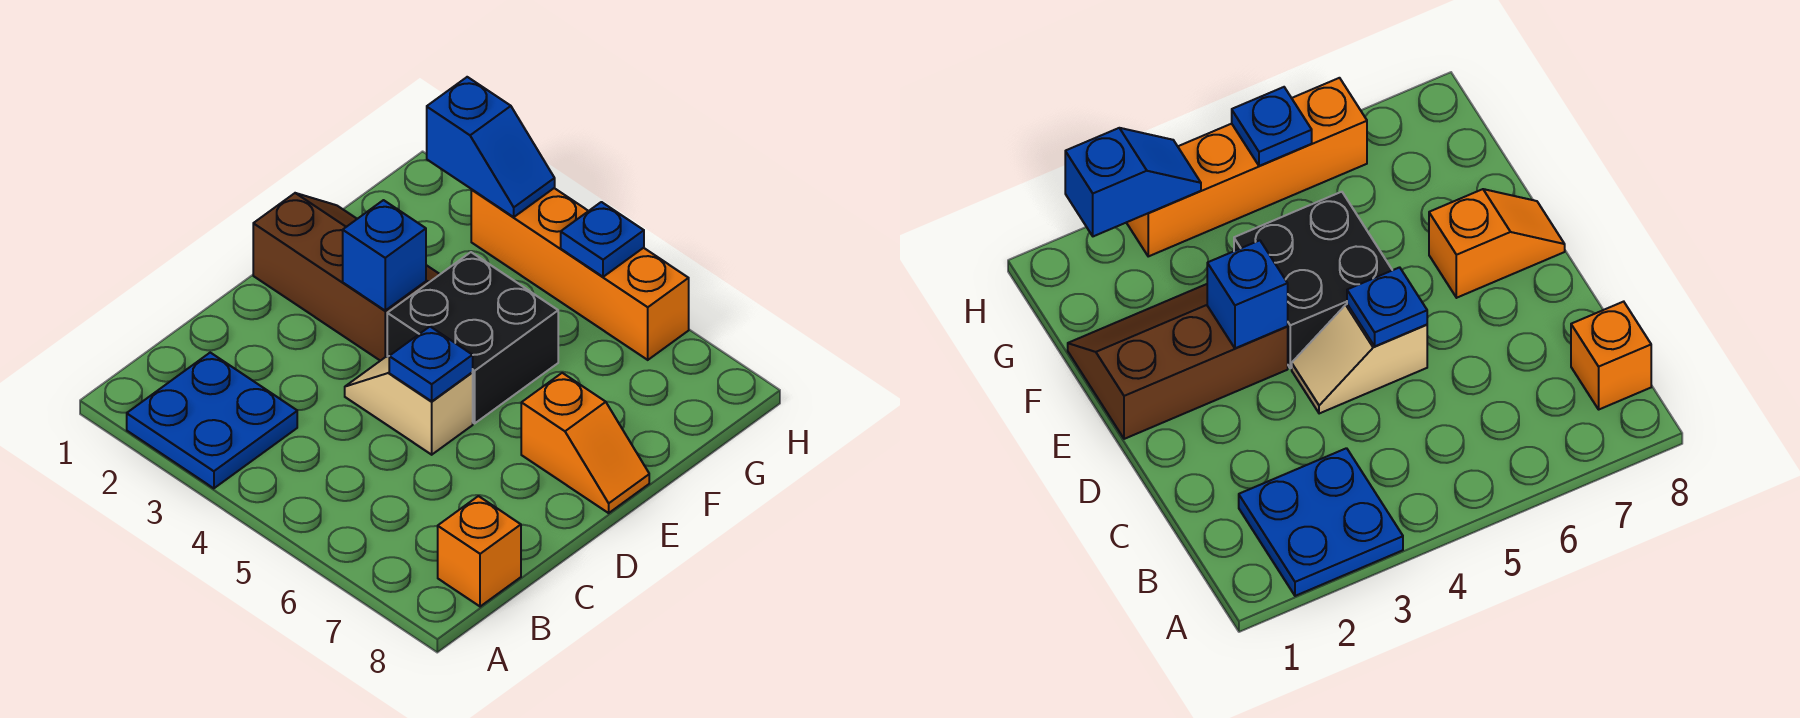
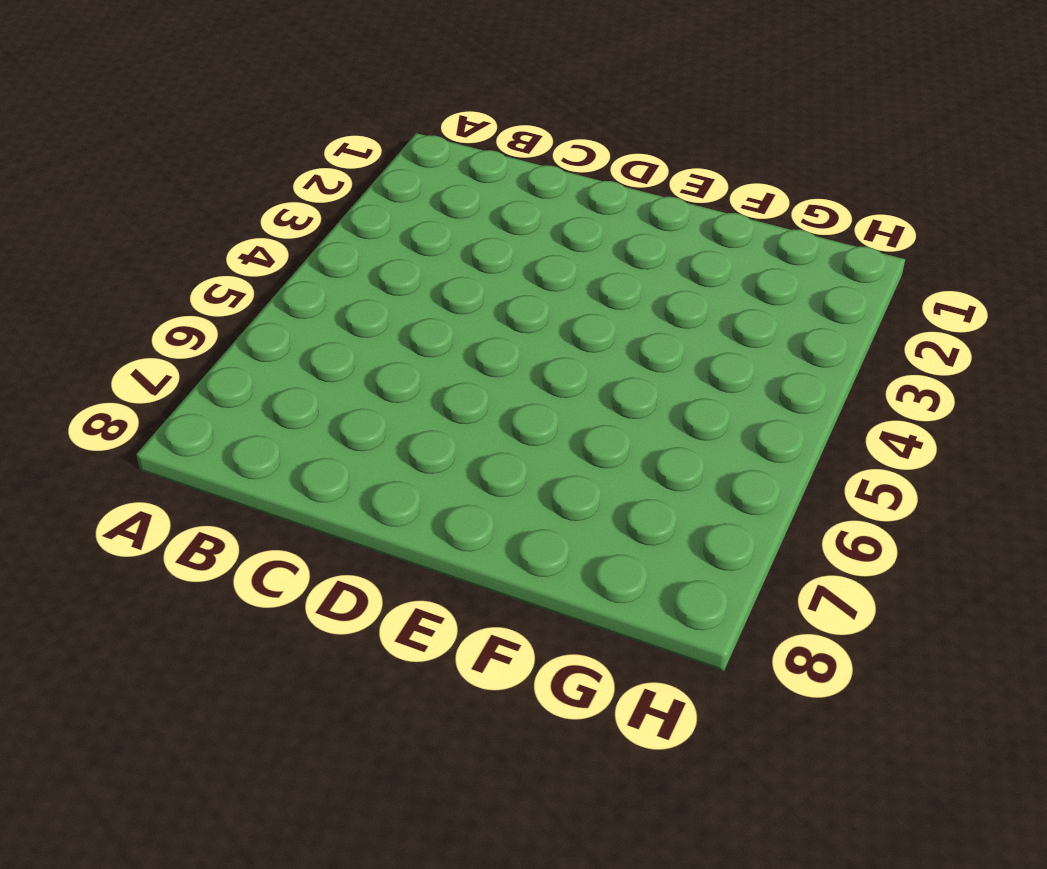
none -> blue 2x2 plate [127,353,297,488]
none -> orange 1x1 brick [438,496,521,607]

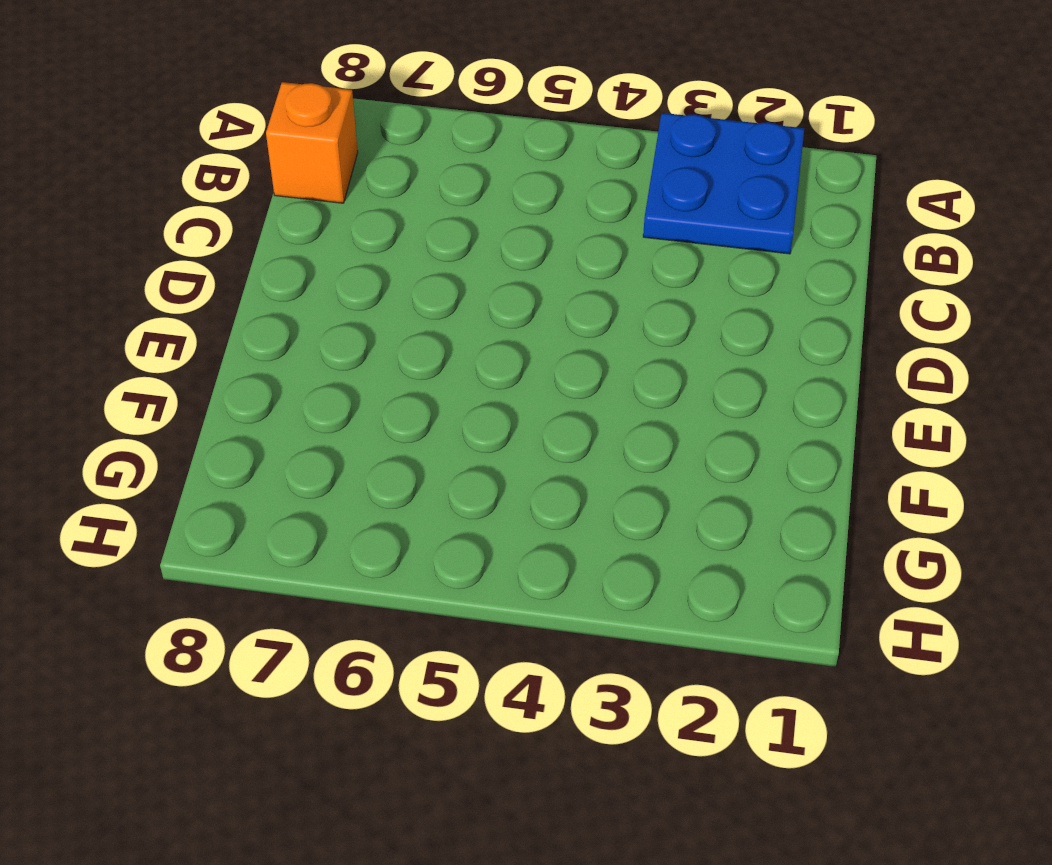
none -> tan 1x2 slope [345,356,473,455]
none -> brown 2x3 slope [253,193,440,361]

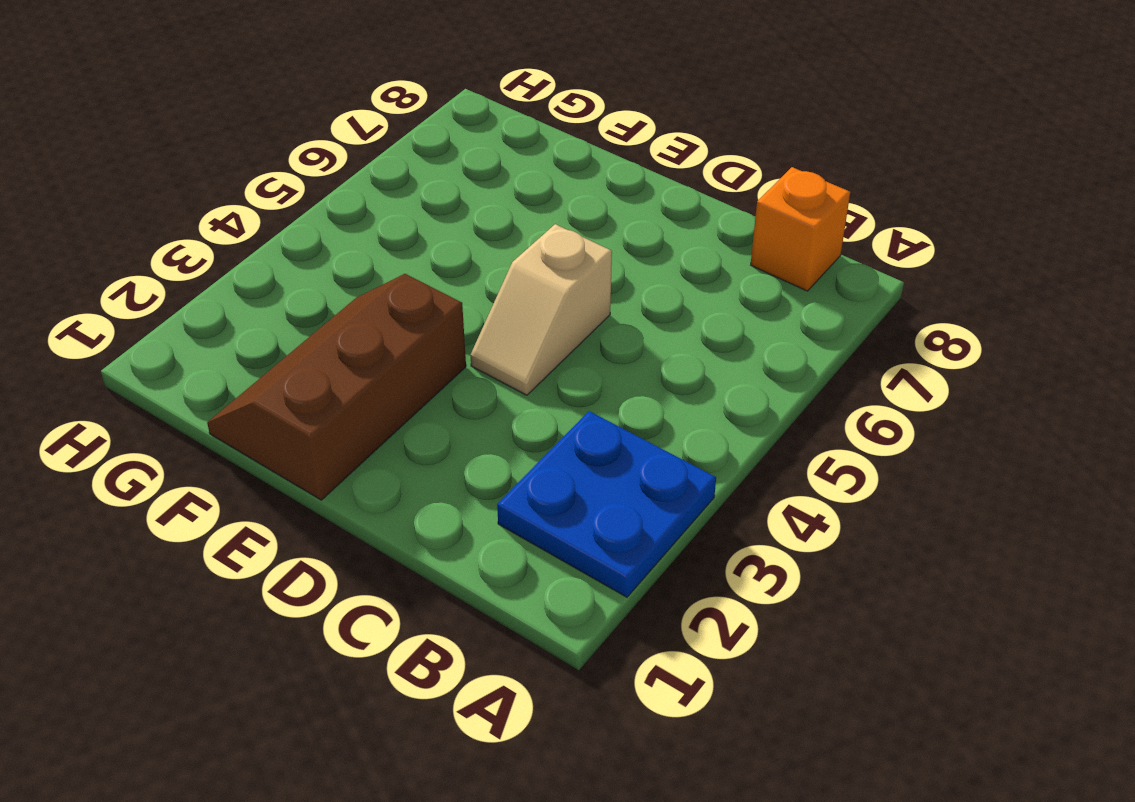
none -> black 2x2 brick [387,252,558,423]
none -> orange 1x2 slope [521,373,649,513]

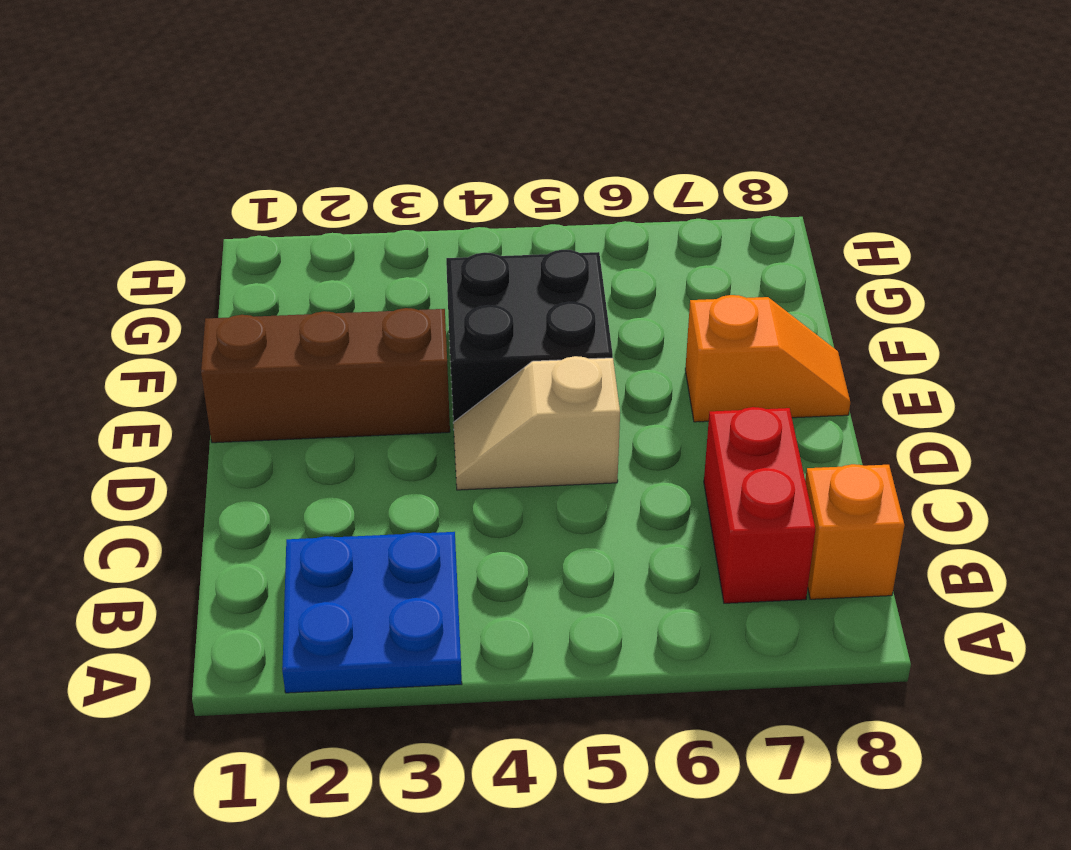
red 1x2 brick [704,407,815,603] -> none
none -> orange 1x4 brick [471,188,689,360]
none -> blue 1x1 plate [389,327,473,401]

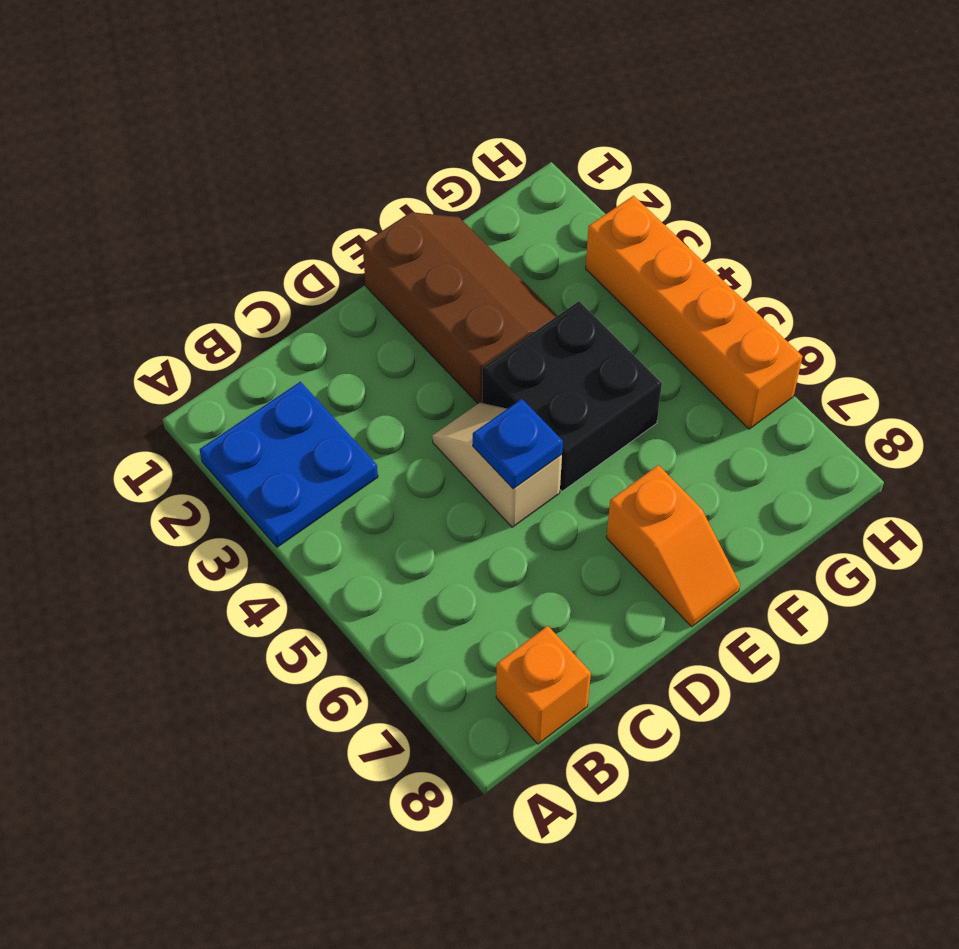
none -> blue 1x1 brick [343,200,426,310]
none -> blue 1x2 slope [427,77,555,217]

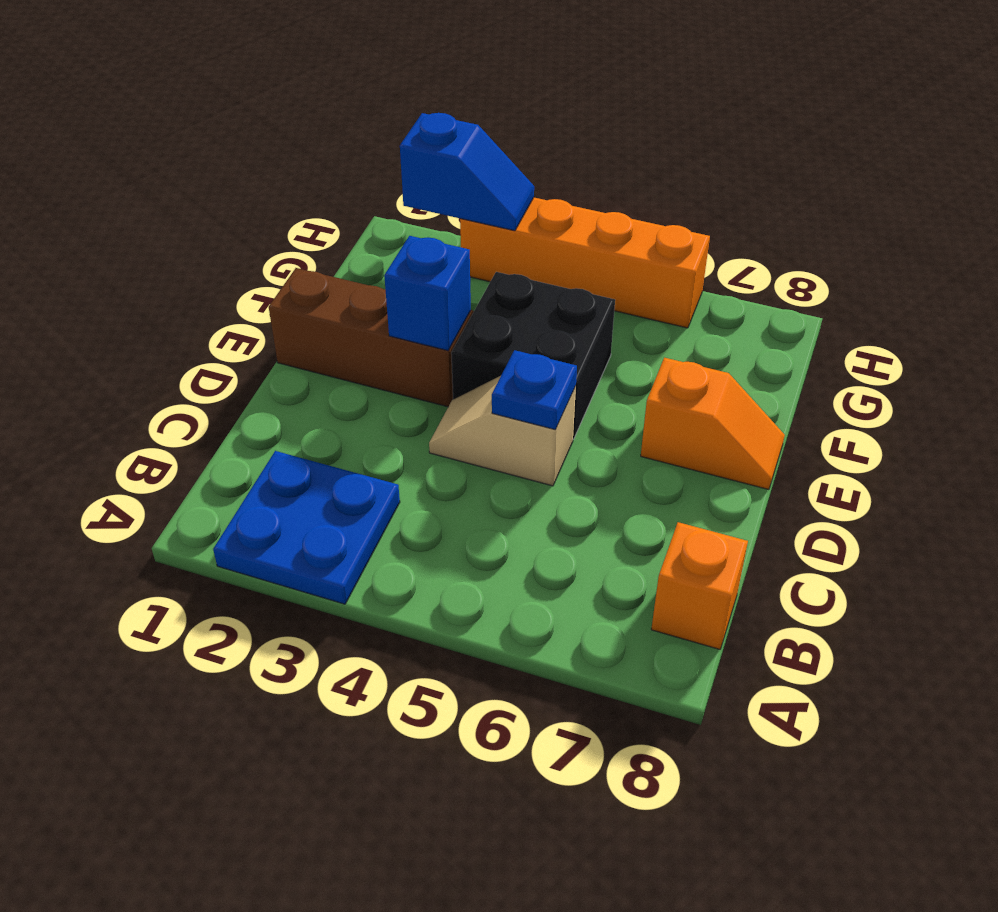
none -> blue 1x1 plate [561,202,644,277]

